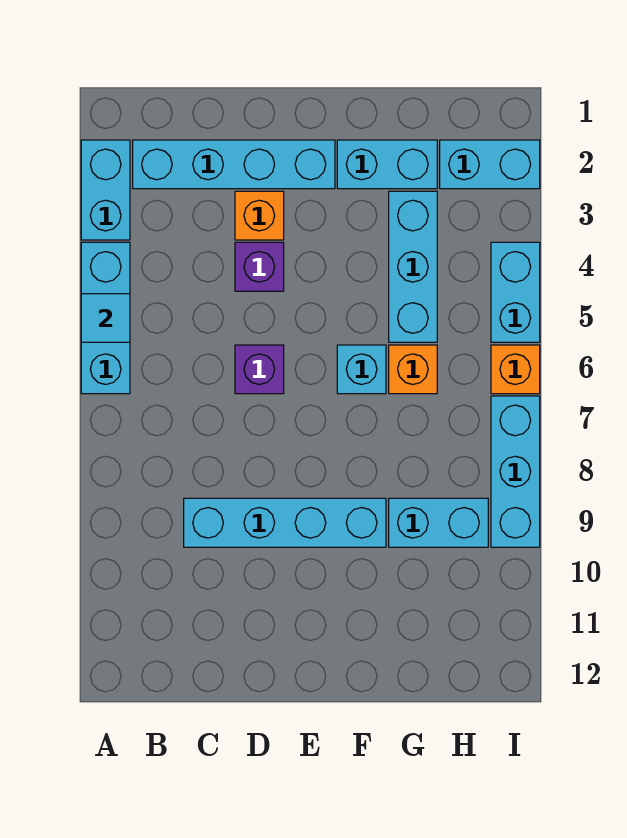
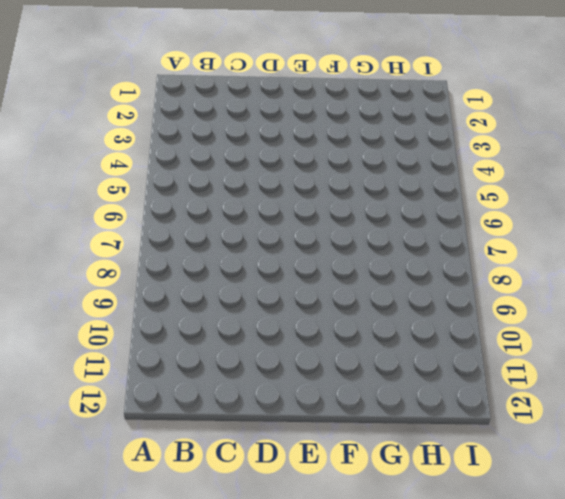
none -> cyan 1x2 brick [81,140,130,240]
none -> cyan 1x3 brick [81,242,130,394]
none -> cyan 1x4 brick [133,140,335,189]

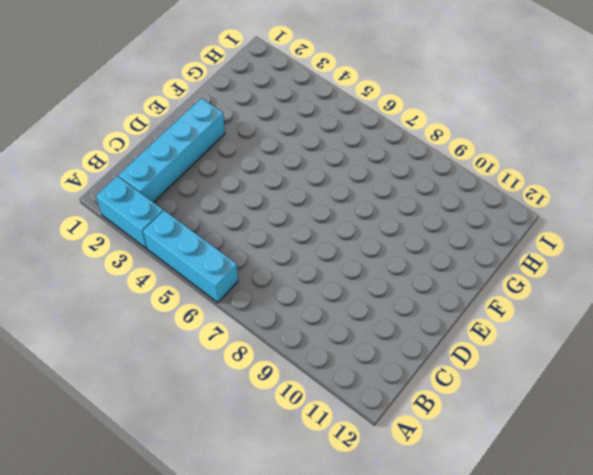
none -> cyan 1x4 brick [184,498,386,547]
none -> orange 1x1 brick [235,191,284,240]
none -> purple 1x1 brick [235,242,284,291]

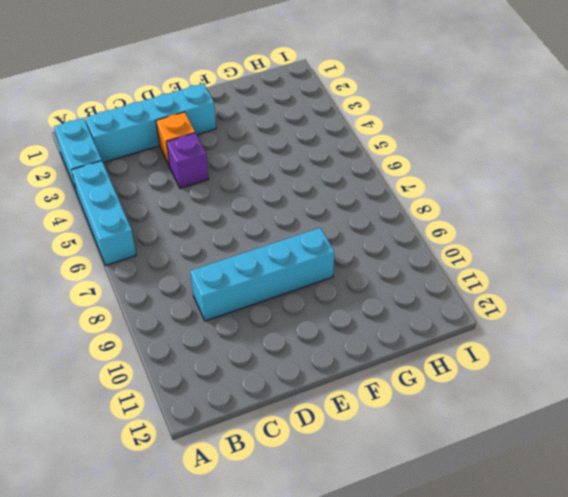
none -> purple 1x1 brick [235,345,284,394]
none -> cyan 1x2 brick [337,140,437,189]
none -> cyan 1x1 brick [337,345,386,394]

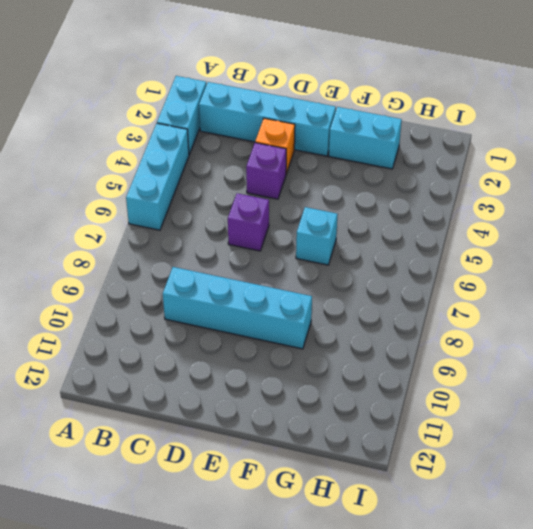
none -> cyan 1x3 brick [389,191,437,342]
none -> orange 1x1 brick [389,345,437,394]
none -> cyan 1x2 brick [389,498,488,547]

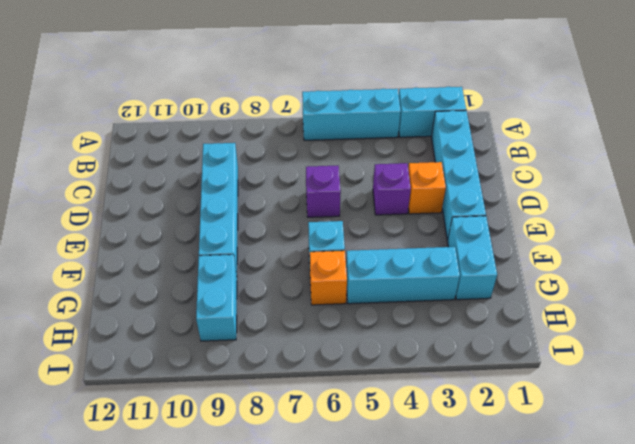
none -> cyan 1x2 brick [440,140,540,189]
none -> cyan 1x2 brick [491,242,540,342]
none -> orange 1x1 brick [491,345,540,394]

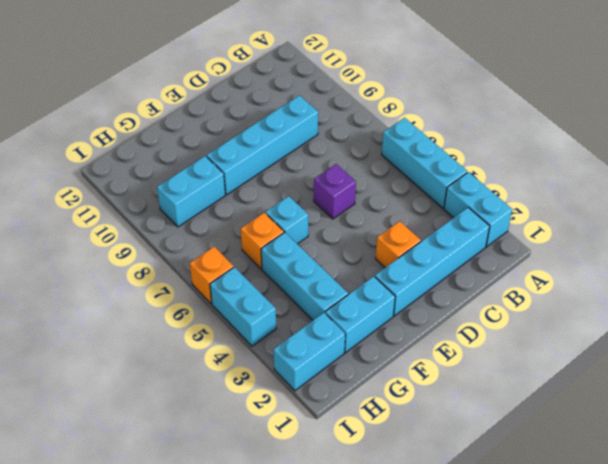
none -> purple 1x1 brick [235,242,284,291]
none -> cyan 1x3 brick [491,396,540,547]
none -> cyan 1x1 tile [81,294,130,342]

